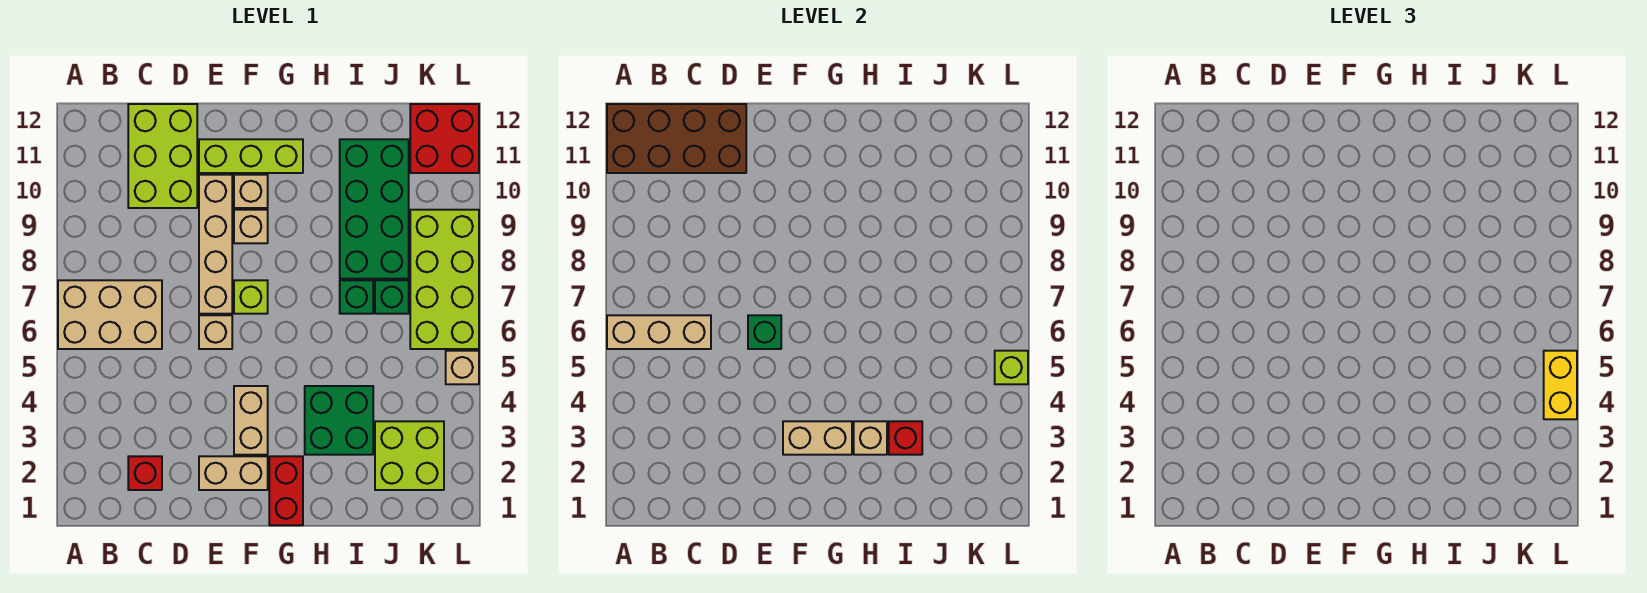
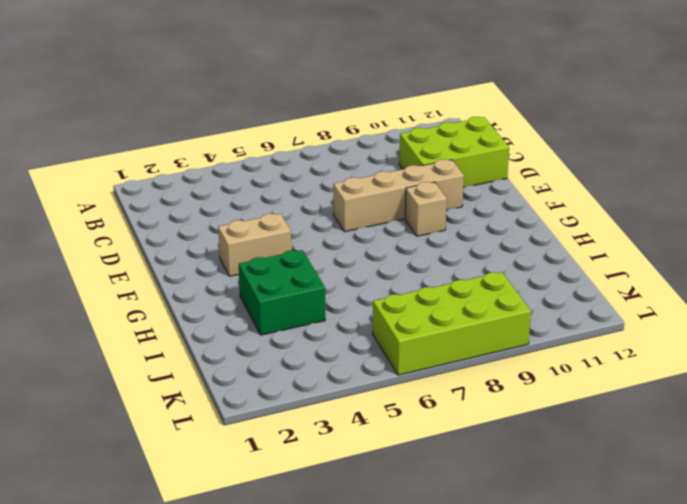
none -> tan 2x3 brick [58,280,162,349]
none -> red 1x1 brick [128,456,162,490]
none -> tan 1x2 brick [199,456,268,490]

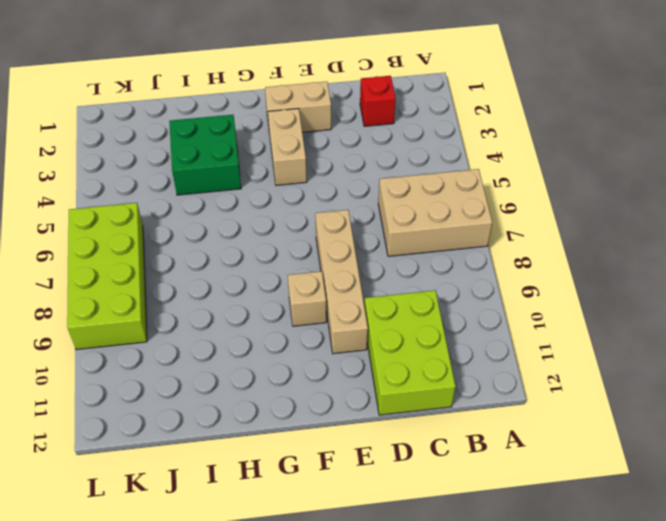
none -> tan 1x1 brick [199,315,232,349]
none -> lime 1x3 brick [199,139,303,173]
none -> lime 1x1 brick [234,280,268,314]

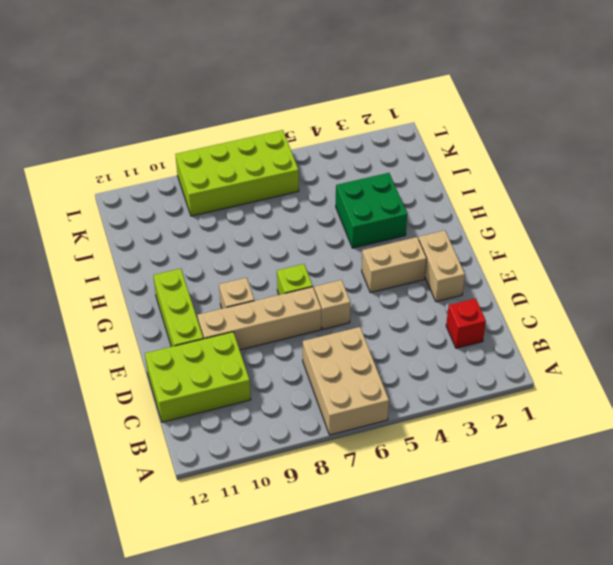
none -> tan 1x1 brick [234,175,268,208]
none -> red 1x2 brick [269,456,303,525]
none -> green 1x1 brick [340,280,373,314]

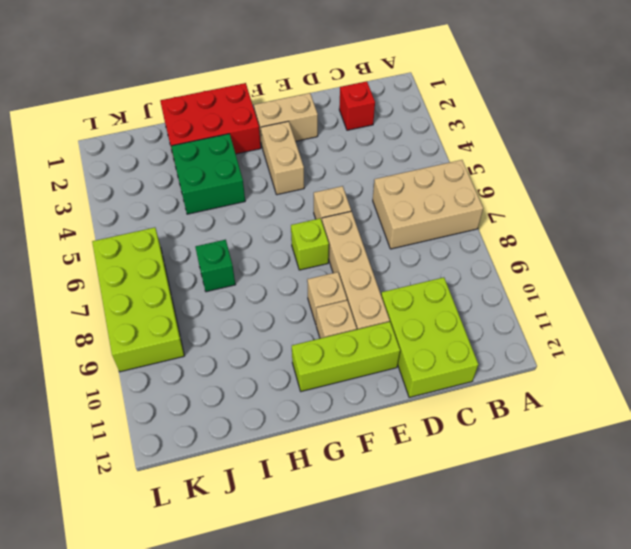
red 2x3 brick [160,83,261,154] -> red 1x2 brick [269,456,303,525]
none -> green 2x4 brick [340,139,409,279]
none -> lime 2x2 brick [375,421,444,490]
none -> green 1x1 brick [375,280,409,314]

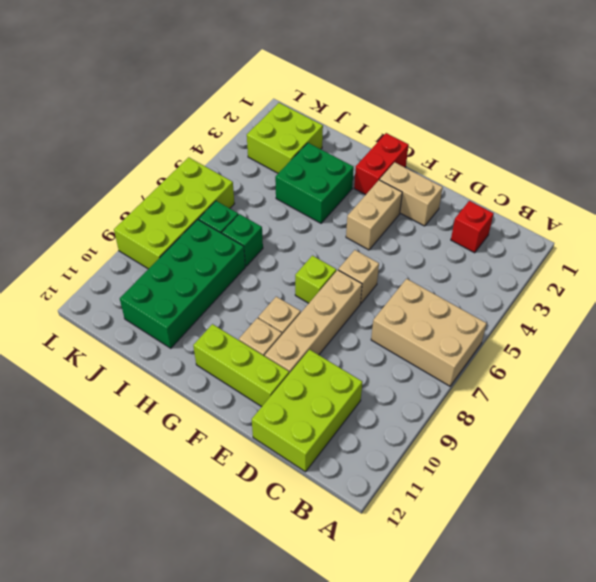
none -> red 2x2 brick [410,104,479,173]
none -> tan 1x1 brick [446,351,479,384]
none -> tan 1x3 brick [607,315,711,349]

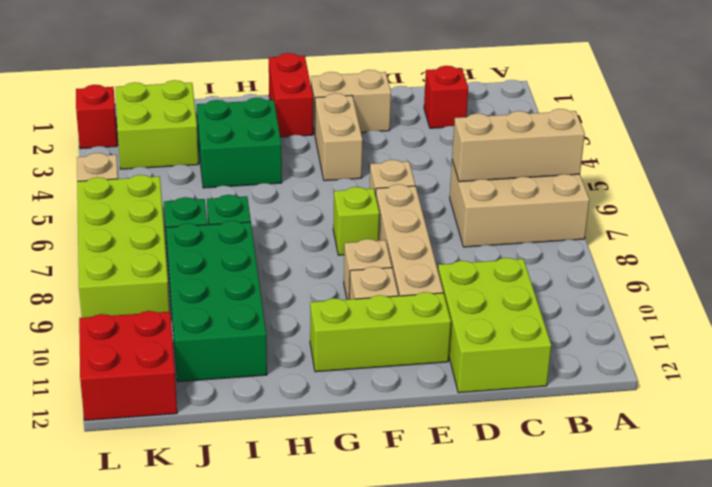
red 1x1 brick [76,85,117,149] -> red 1x1 brick moved to [889,421,922,455]
none -> brown 2x4 brick [607,104,746,173]
none -> green 1x1 brick [748,315,781,349]
none -> tan 1x2 brick [783,421,852,455]

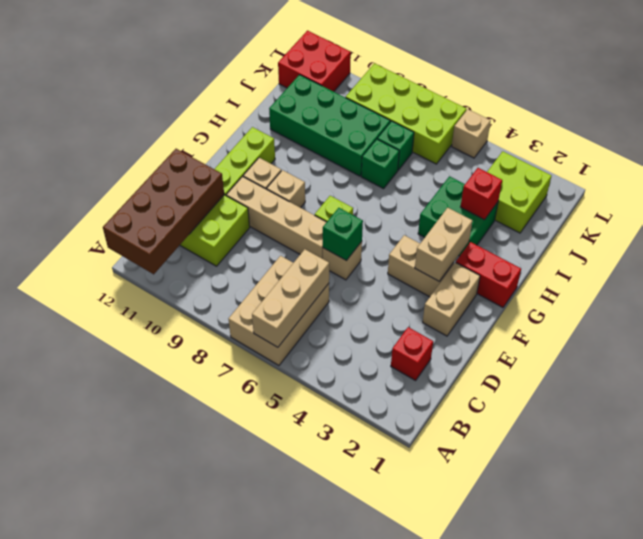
none -> tan 1x1 brick [854,421,887,455]
none -> lime 1x1 brick [995,351,1028,384]
none -> yellow 1x2 brick [1544,351,1577,419]

